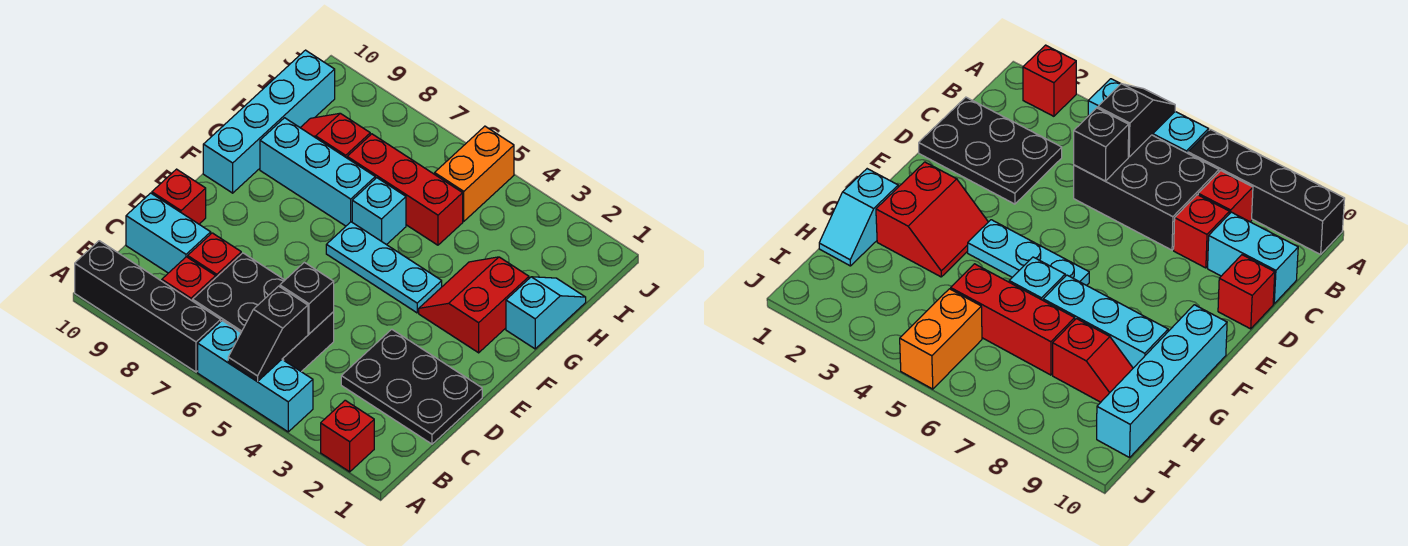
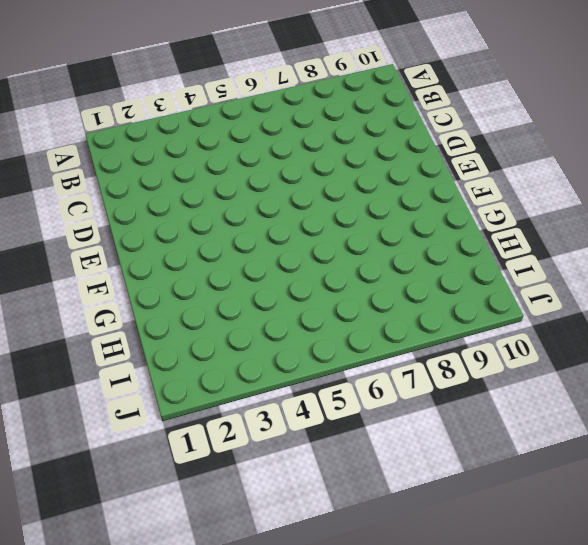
none -> red 1x1 brick [321,400,374,472]
none -> cyan 1x3 brick [198,321,313,432]
none -> black 1x4 brick [75,241,221,372]

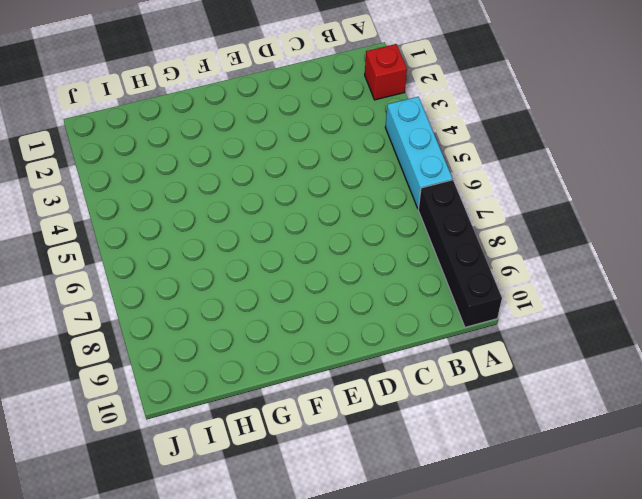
none -> black 2x3 brick [193,253,334,372]
none -> red 1x1 brick [162,257,216,301]
none -> black 2x3 plate [341,329,482,444]

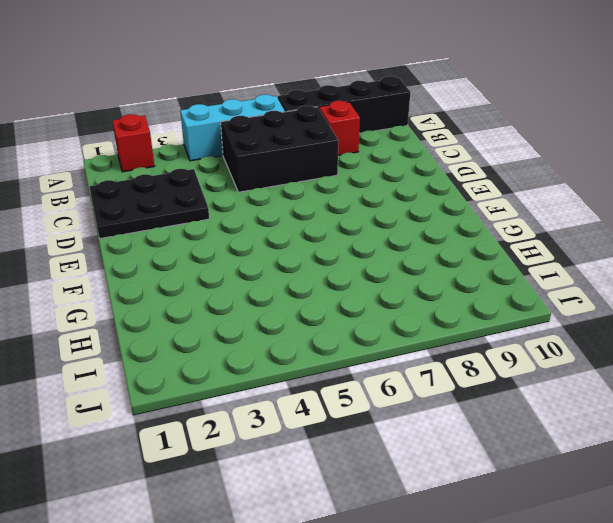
none -> red 1x1 brick [188,233,241,277]
none -> cyan 1x2 brick [126,193,211,273]
none -> red 1x1 brick [152,169,206,224]

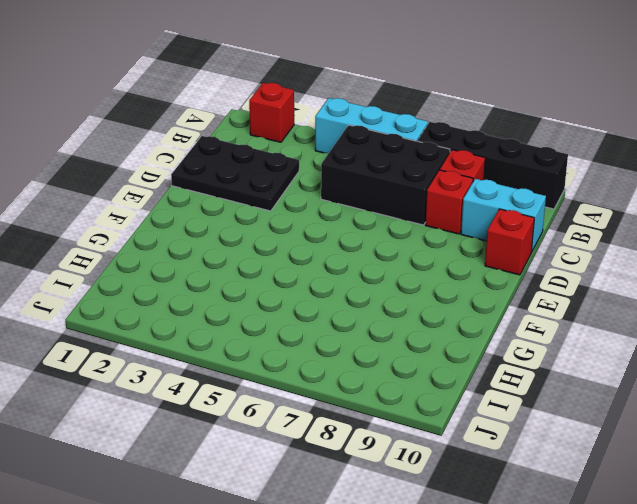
none -> red 2x2 slope [419,257,529,353]
none -> cyan 1x3 plate [326,222,442,313]
none -> cyan 1x4 brick [203,50,335,193]

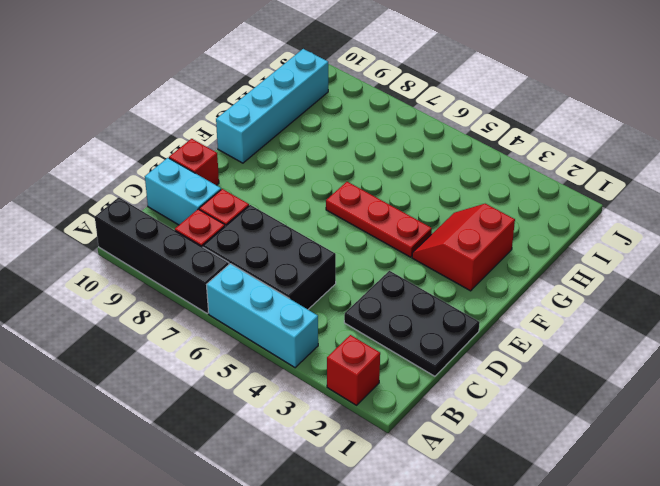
red 1x3 plate [326,182,432,257] -> cyan 1x3 plate [326,222,442,313]
none -> cyan 1x2 slope [506,277,586,349]
none -> cyan 1x1 brick [352,178,406,245]
none -> cyan 1x3 brick [260,118,375,226]

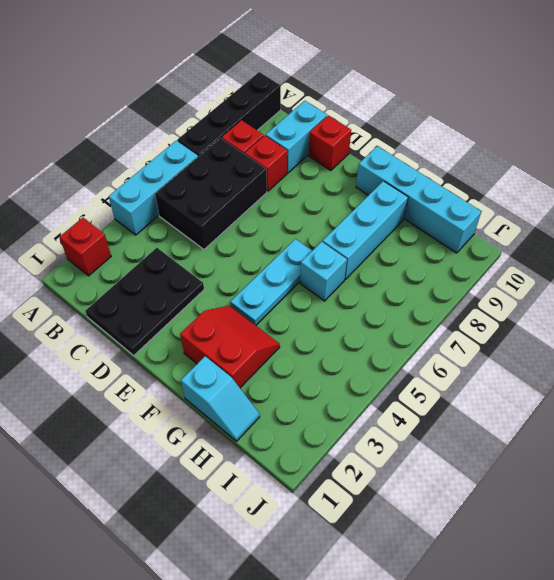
none -> red 1x3 brick [347,134,463,245]
none -> red 1x2 slope [300,113,370,158]
none -> orange 1x2 brick [435,126,514,221]

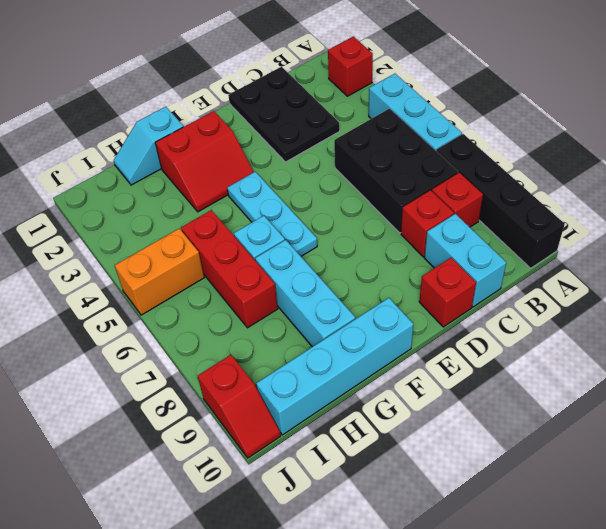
red 1x2 slope [198,355,281,458] -> red 1x2 slope moved to [300,113,370,158]
none -> black 1x2 slope [228,286,308,381]
none -> black 1x1 brick [280,262,334,334]

